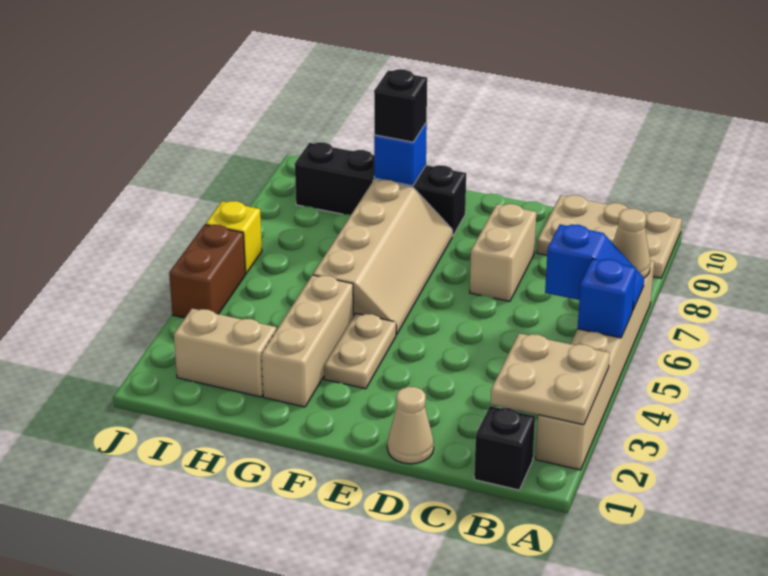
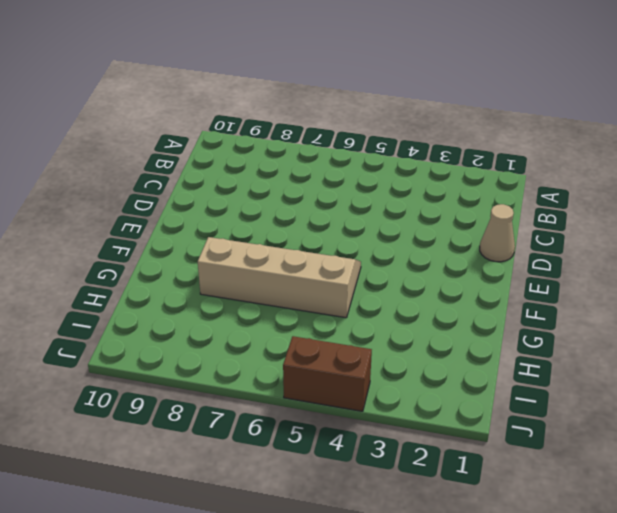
none -> tan 1x6 brick [536,261,654,470]
none -> tan 2x3 plate [537,195,682,278]
none -> black 1x1 brick [474,406,535,490]

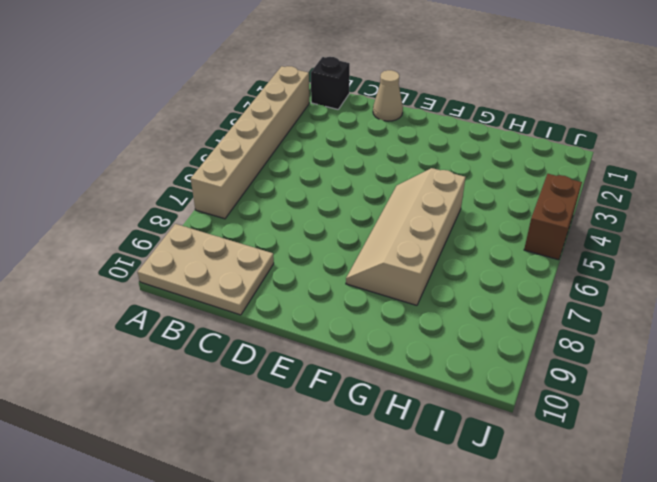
none -> tan 1x2 brick [470,204,536,301]
none -> tan 1x2 plate [324,313,396,389]
none -> black 1x4 brick [295,142,466,236]

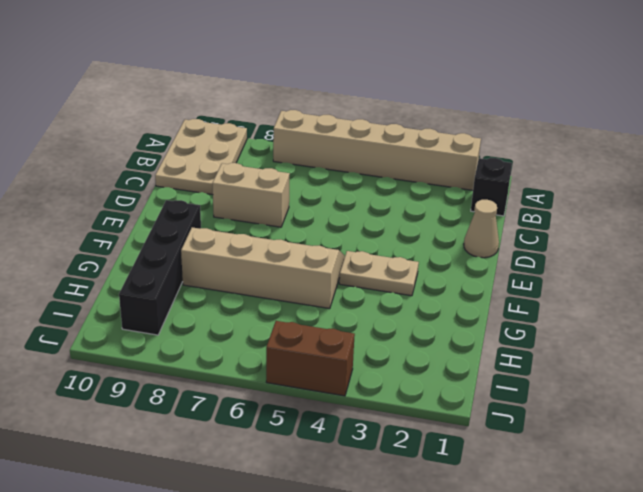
none -> tan 1x3 brick [262,275,353,407]
none -> tan 1x2 brick [174,309,276,397]
none -> yellow 1x1 brick [205,201,262,274]

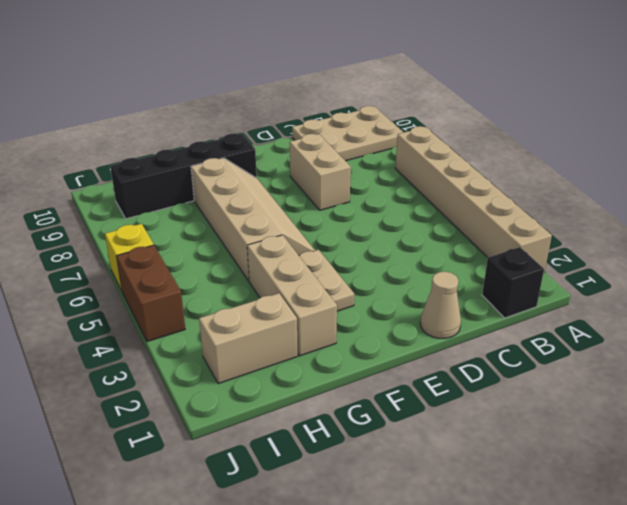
none -> tan 2x2 plate [491,333,610,425]
none -> blue 1x1 brick [578,259,636,338]
none -> blue 1x2 slope [545,224,644,311]

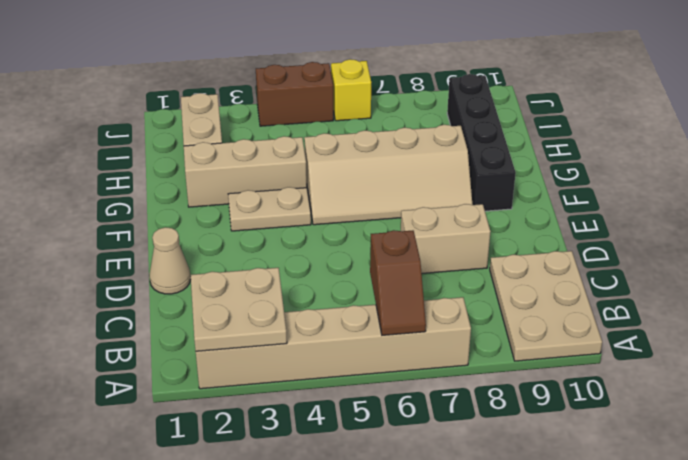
brown 1x2 slope [370,230,426,335] -> blue 1x2 slope [545,224,644,311]
none -> black 1x1 brick [474,406,535,490]
none -> blue 1x1 brick [578,259,636,338]
none -> tan 1x1 cone [613,208,650,278]

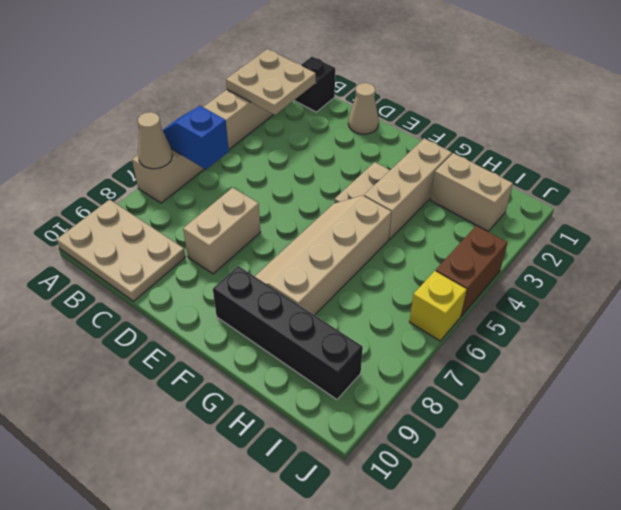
none -> blue 1x1 brick [578,259,636,338]
none -> blue 1x1 brick [374,122,427,186]
none -> black 1x1 brick [374,69,427,142]

